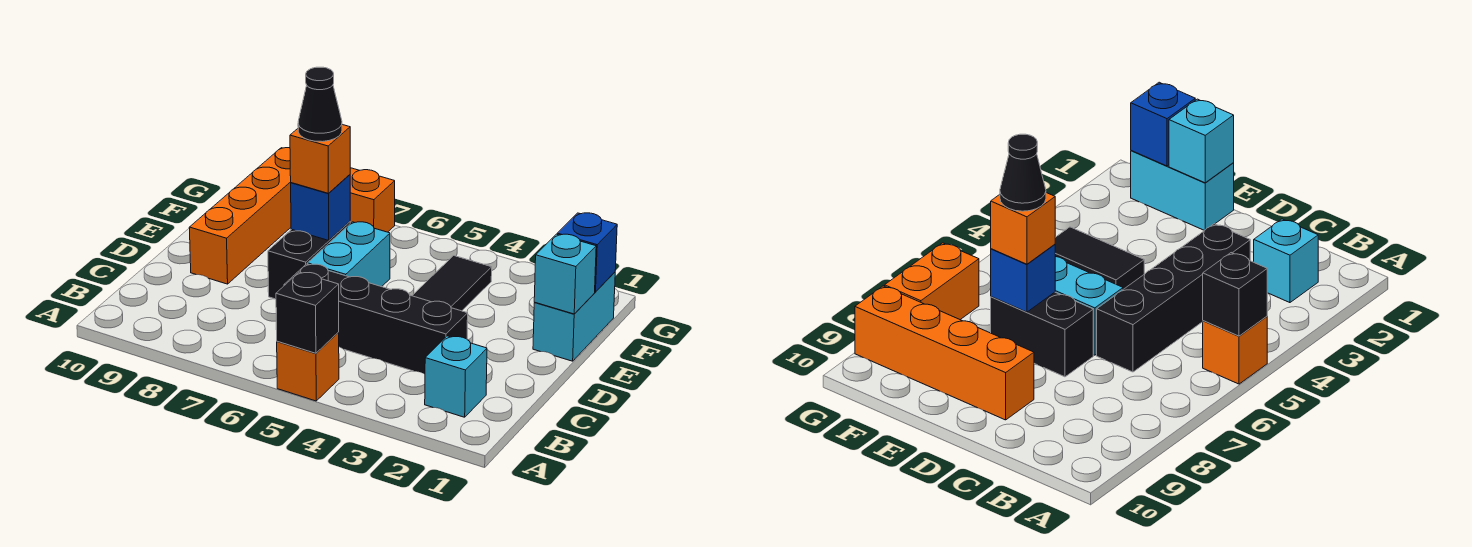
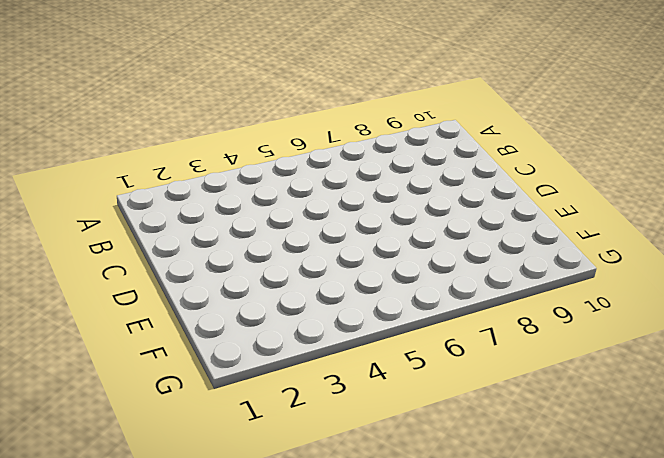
none -> orange 1x1 brick [277,333,339,401]
none -> cyan 1x1 brick [425,336,487,417]
none -> black 1x4 brick [284,264,468,374]

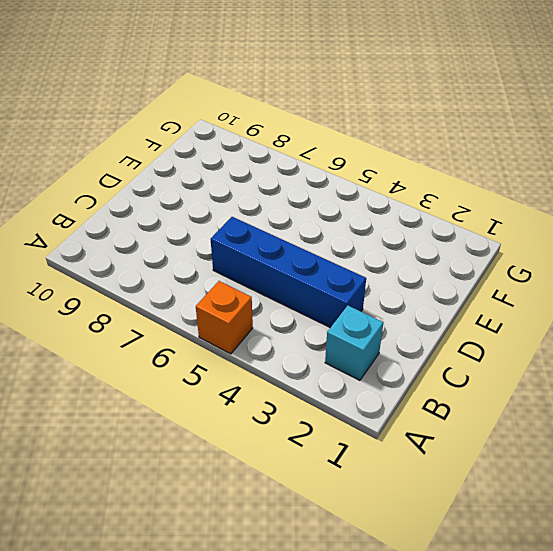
blue 1x4 brick [211,217,366,328] -> black 1x4 brick [284,264,468,374]
none -> cyan 1x2 brick [308,222,390,287]
none -> black 1x2 brick [268,222,350,299]
none -> orange 1x4 brick [189,148,291,284]

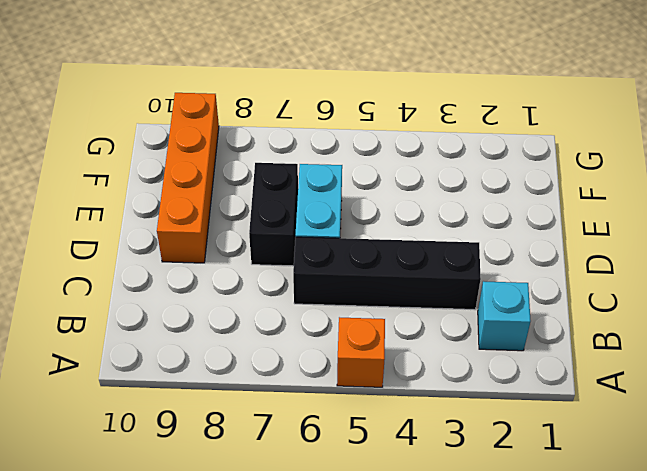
none -> cyan 1x2 brick [533,272,615,361]
none -> black 1x2 tile [412,256,492,311]
none -> orange 1x2 brick [350,168,395,232]

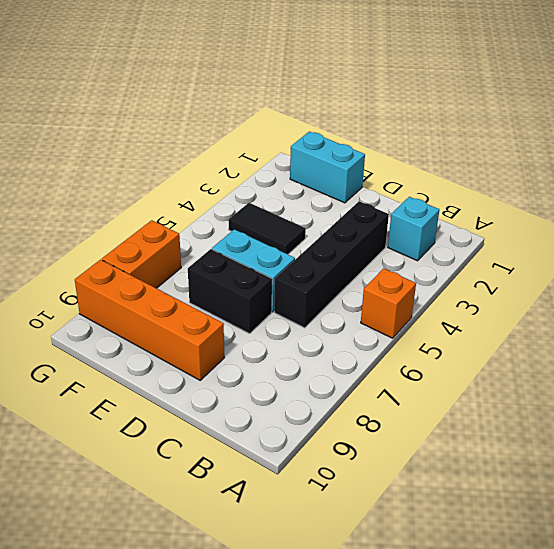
none -> black 1x1 brick [276,272,339,353]
none -> cyan 1x1 brick [534,234,596,314]
none -> blue 1x1 brick [291,175,350,240]

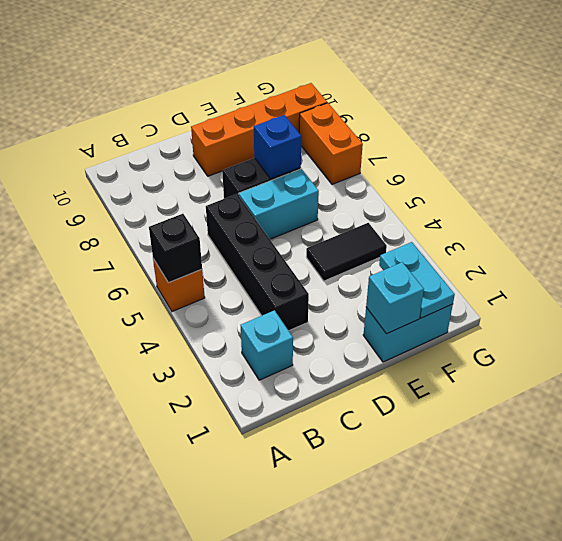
cyan 1x2 plate [379,242,455,318] -> blue 1x1 brick [557,213,617,292]
none -> orange 1x1 brick [290,125,350,193]
none -> black 1x1 cone [298,67,342,142]

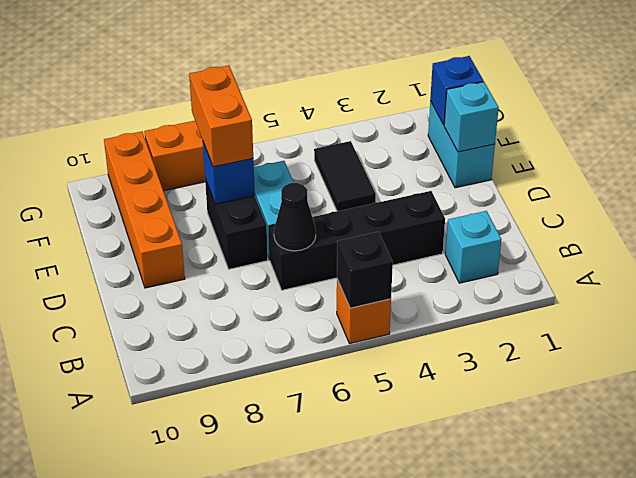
black 1x1 cone [274,183,316,251] -> black 1x1 cone moved to [298,67,342,142]
orange 1x2 brick [189,66,253,167] -> orange 1x1 brick [290,125,350,193]

